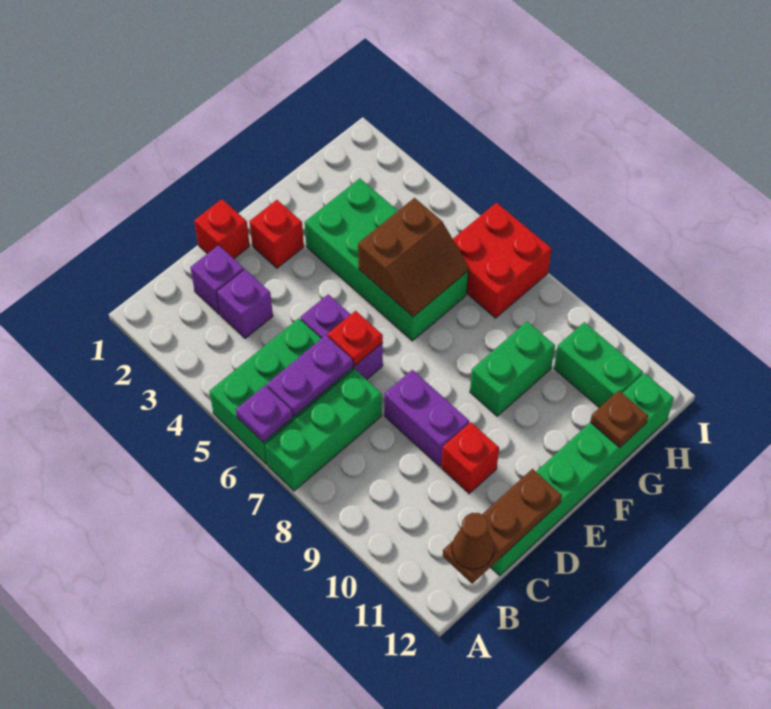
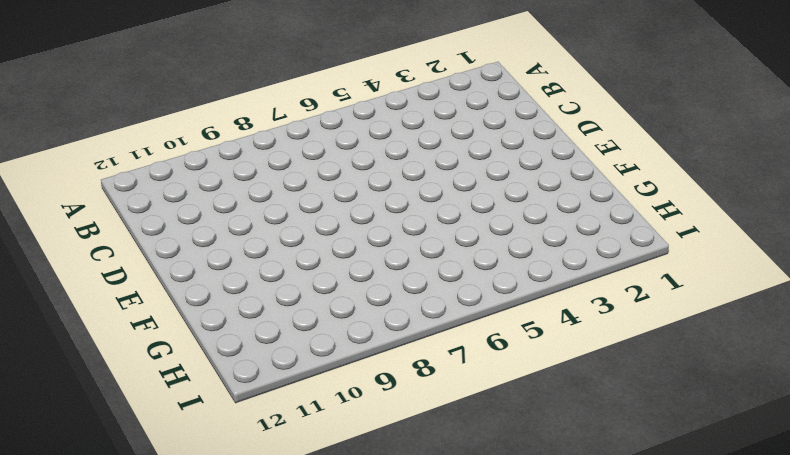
none -> green 2x3 brick [209,318,353,464]
none -> green 1x3 brick [265,369,382,491]
none -> purple 1x1 brick [190,245,244,314]

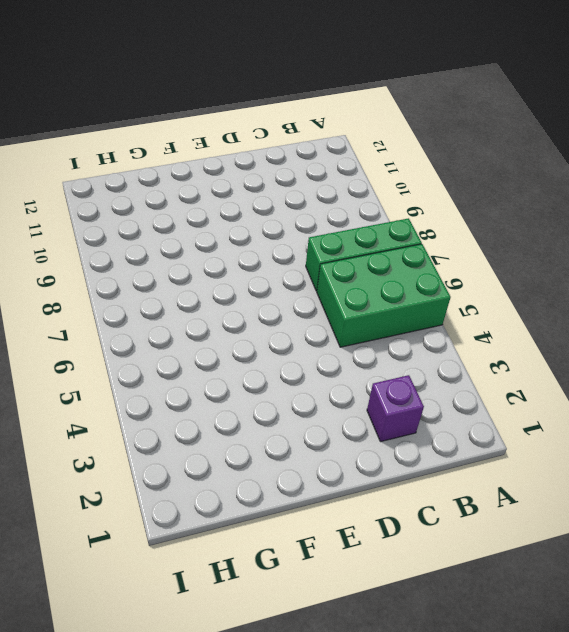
none -> purple 1x1 brick [217,269,273,339]
none -> green 1x6 brick [491,373,674,576]
none -> red 1x1 brick [194,199,250,259]

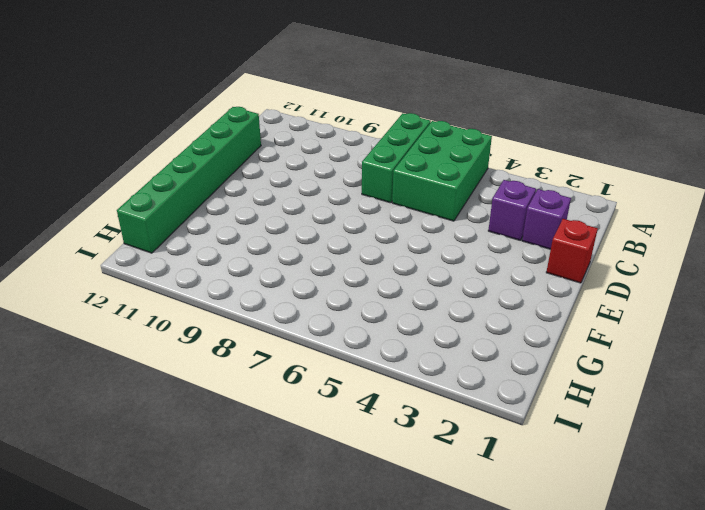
none -> purple 1x2 brick [300,294,383,380]
none -> purple 1x2 brick [384,370,469,467]
none -> red 1x1 brick [441,422,499,494]

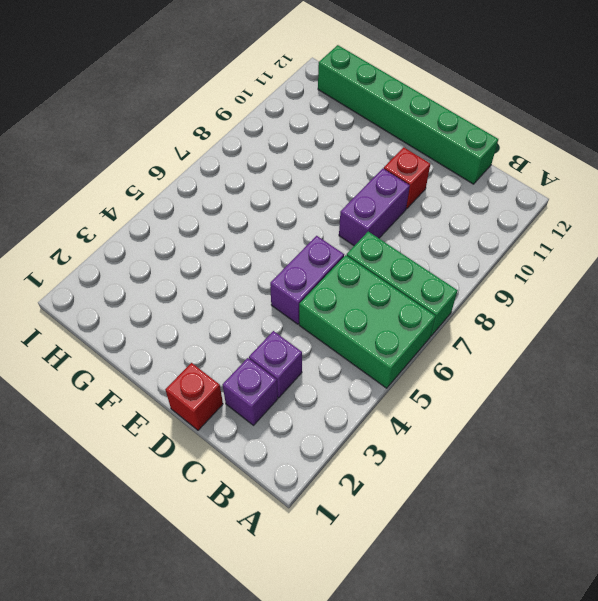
none -> red 1x1 brick [249,200,304,268]
none -> green 2x4 brick [305,178,468,341]
none -> green 1x2 brick [470,322,555,416]

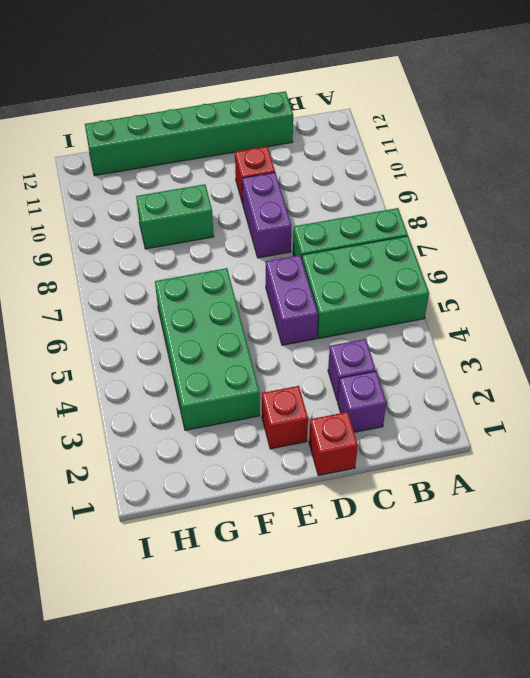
none -> red 2x2 brick [453,203,552,318]
none -> green 1x2 brick [554,322,643,408]
none -> purple 1x1 plate [236,385,293,442]

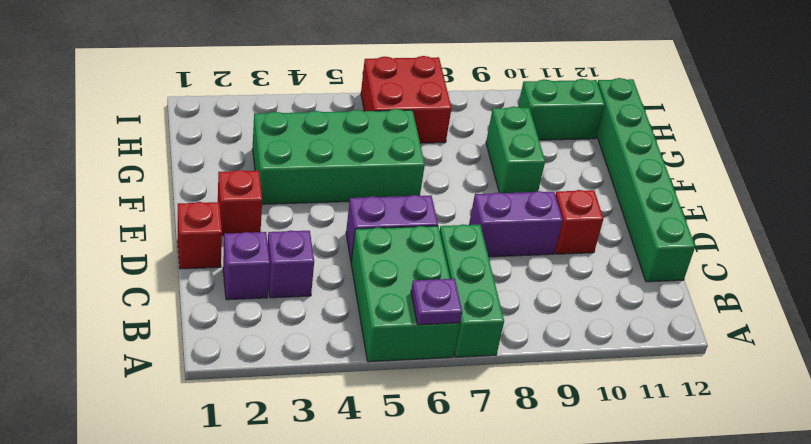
none -> purple 1x2 plate [267,335,353,416]
none -> brown 1x3 plate [443,469,562,584]
none -> red 1x1 plate [327,311,383,366]

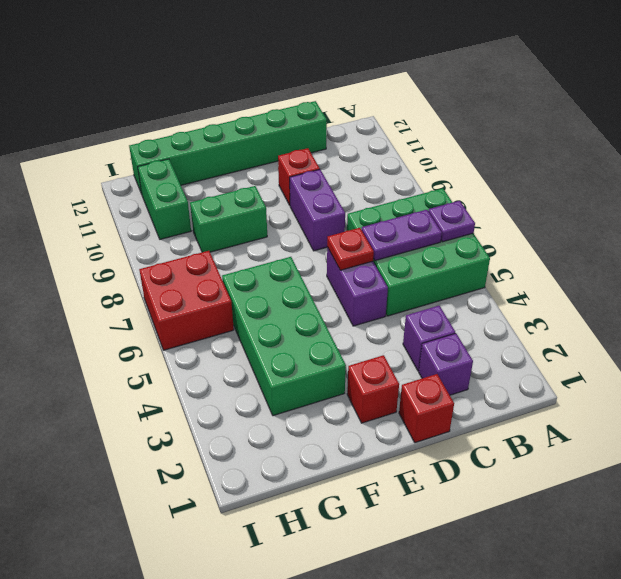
none -> brown 1x3 plate [443,469,562,584]
none -> brown 2x2 slope [358,198,469,317]
none -> brown 1x1 plate [590,390,648,447]

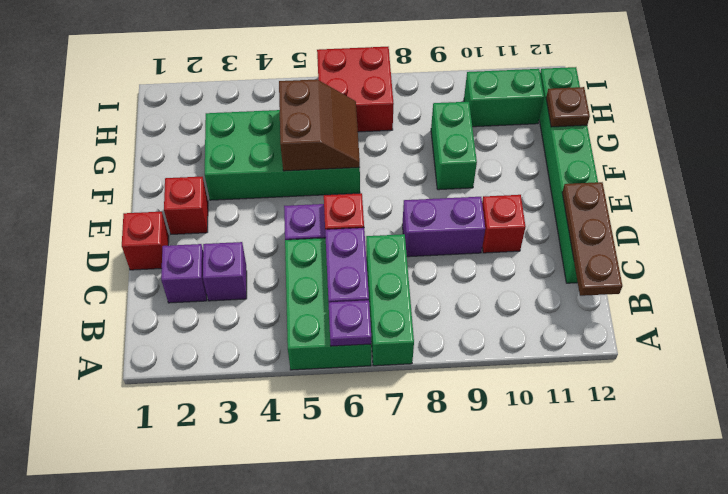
none -> brown 1x1 cone [452,513,494,569]

